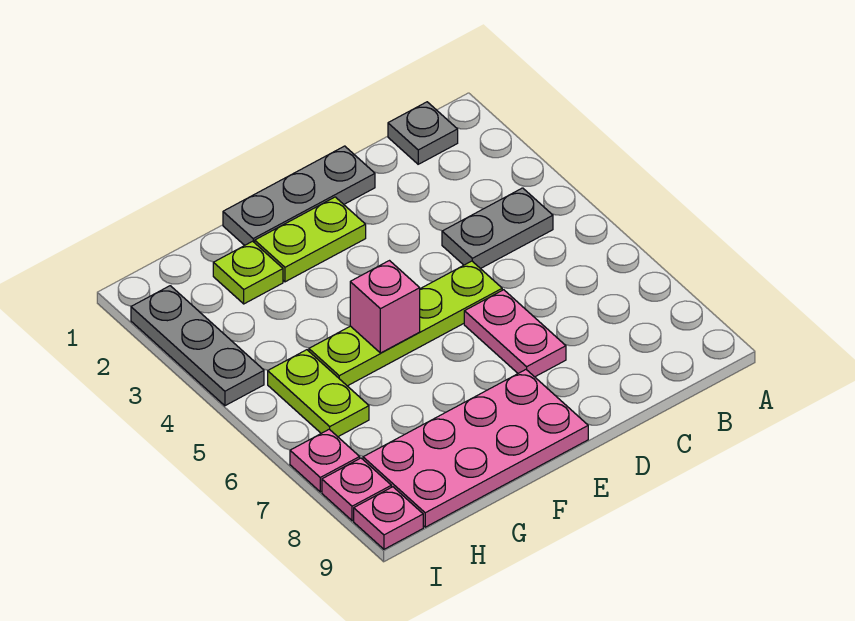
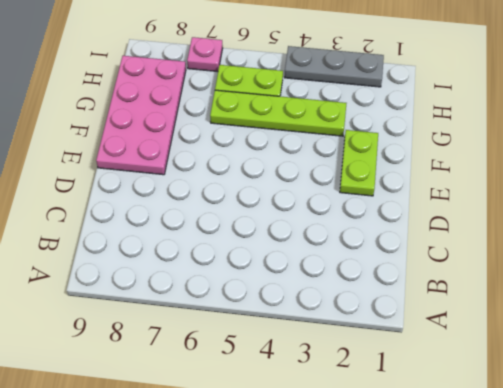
lime 1x4 plate [210,90,347,136] -> lime 1x4 plate turned to [309,261,502,386]
none -> grey 1x1 plate [388,102,458,164]
none -> grey 1x2 plate [442,188,553,269]
none -> grey 1x3 plate [223,146,375,245]

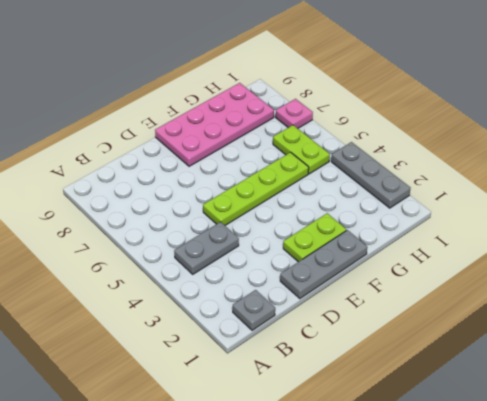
none -> pink 1x2 plate [464,290,566,377]
none -> lime 1x1 plate [213,241,283,304]
none -> pink 1x1 plate [322,458,391,521]

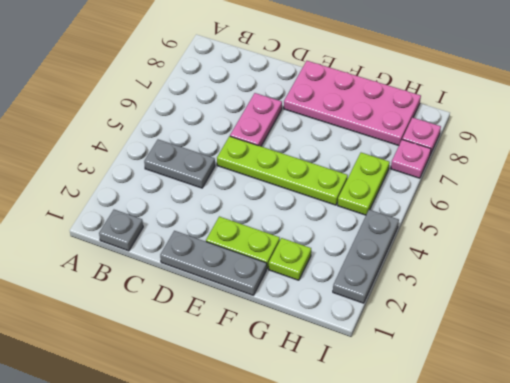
none -> pink 1x1 plate [354,487,423,549]
none -> pink 1x1 brick [350,261,420,353]

